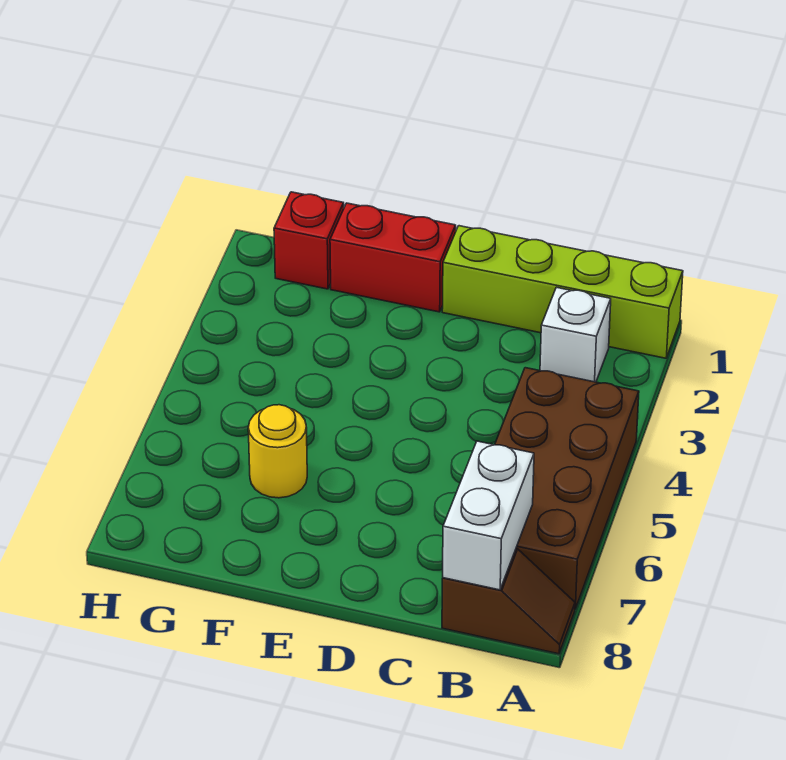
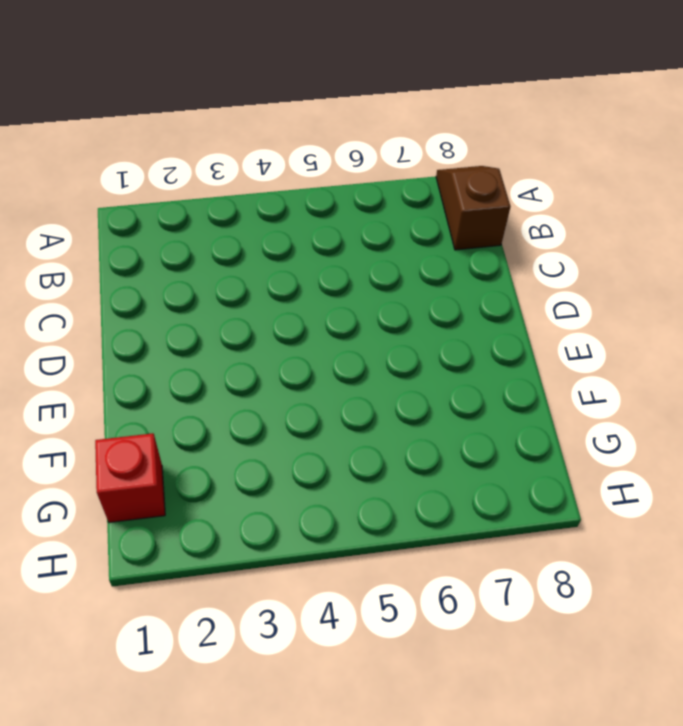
none -> lime 1x4 brick [442,226,683,358]
none -> brown 2x4 brick [495,368,639,609]

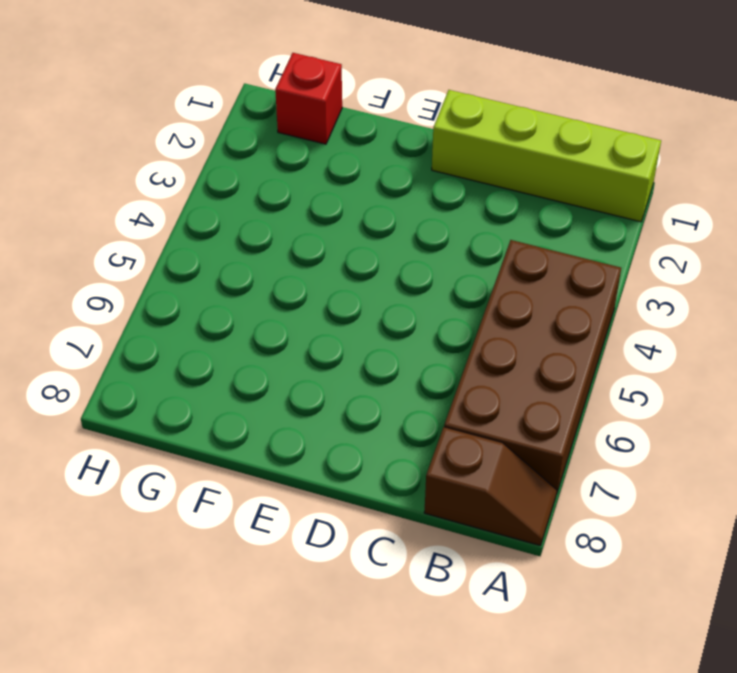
none -> white 1x1 brick [540,287,611,382]
none -> red 1x2 brick [330,203,456,312]

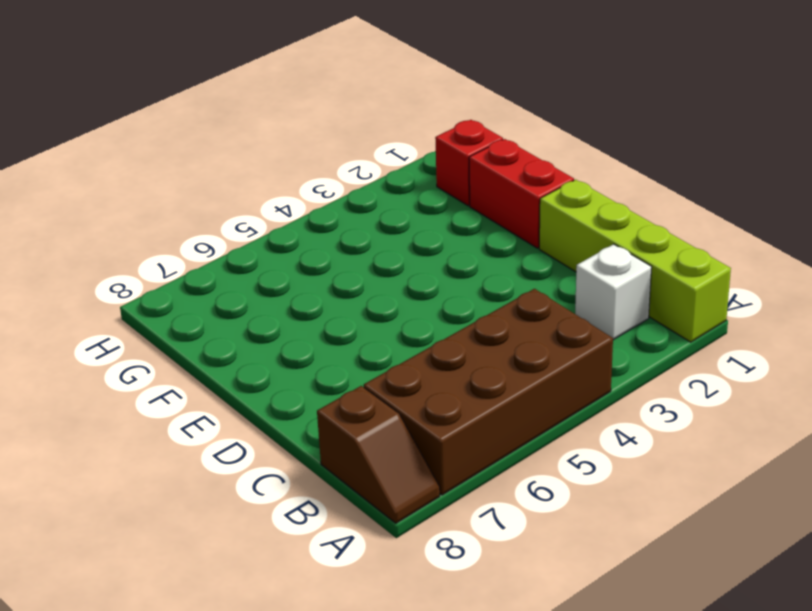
none -> yellow 1x1 round brick [248,405,307,498]
none -> white 1x2 brick [443,441,534,590]

